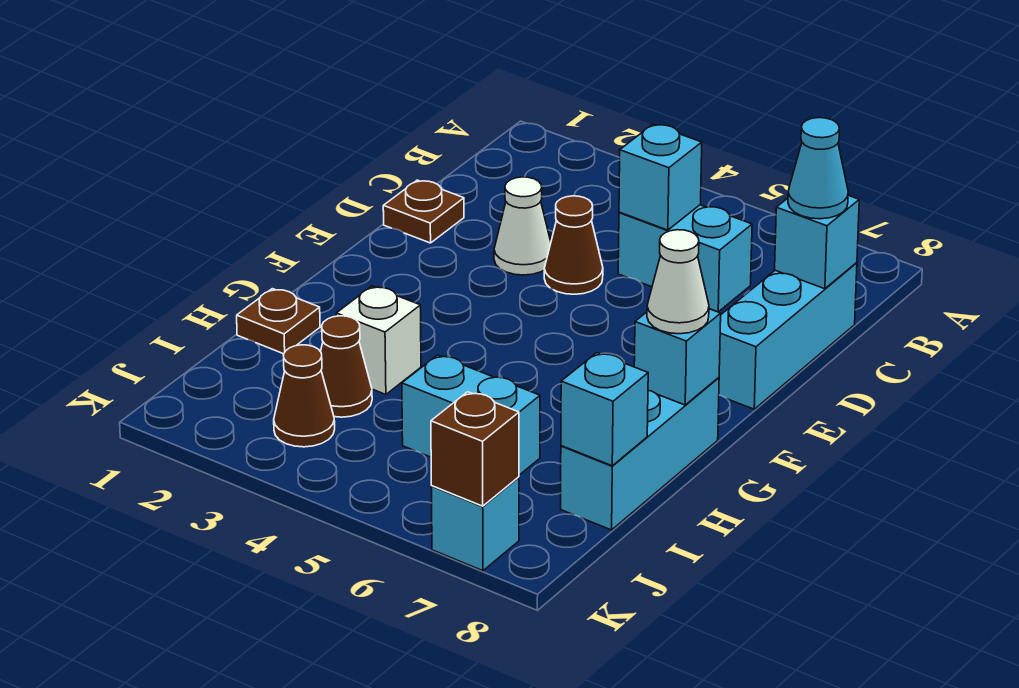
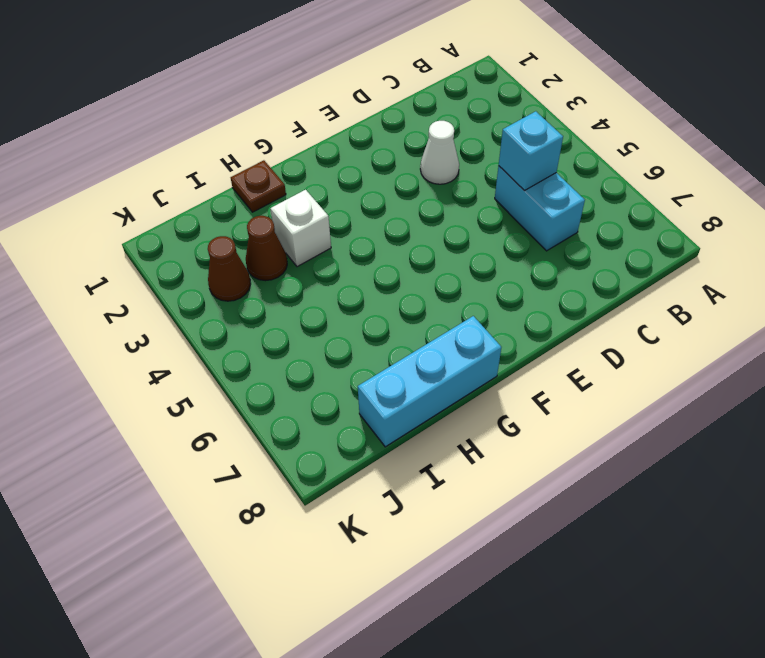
none -> cyan 1x3 brick [719,263,857,409]
none -> brown 1x1 plate [383,180,464,243]
none -> brown 1x1 cone [544,196,603,294]

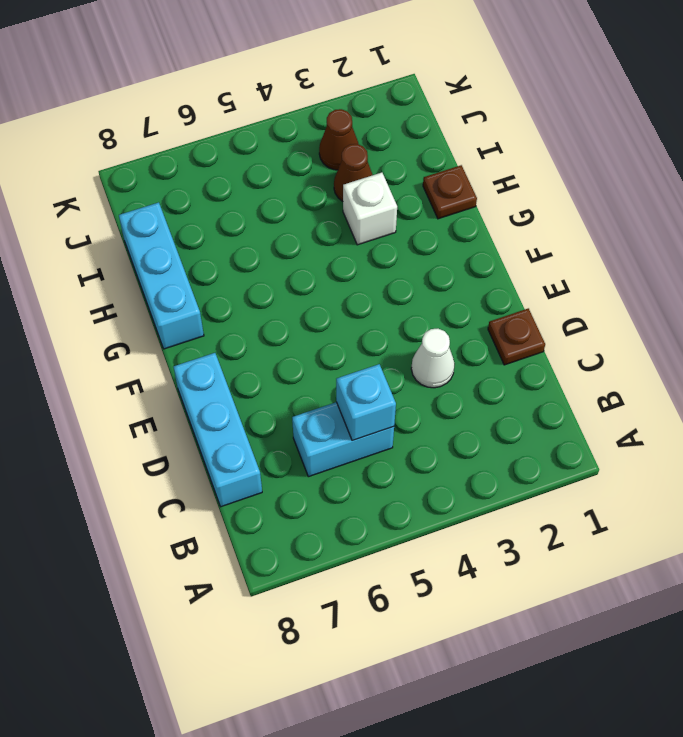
none -> brown 1x1 cone [544,196,603,294]
none -> cyan 1x2 brick [402,355,540,475]
none -> cyan 1x1 brick [431,477,519,571]

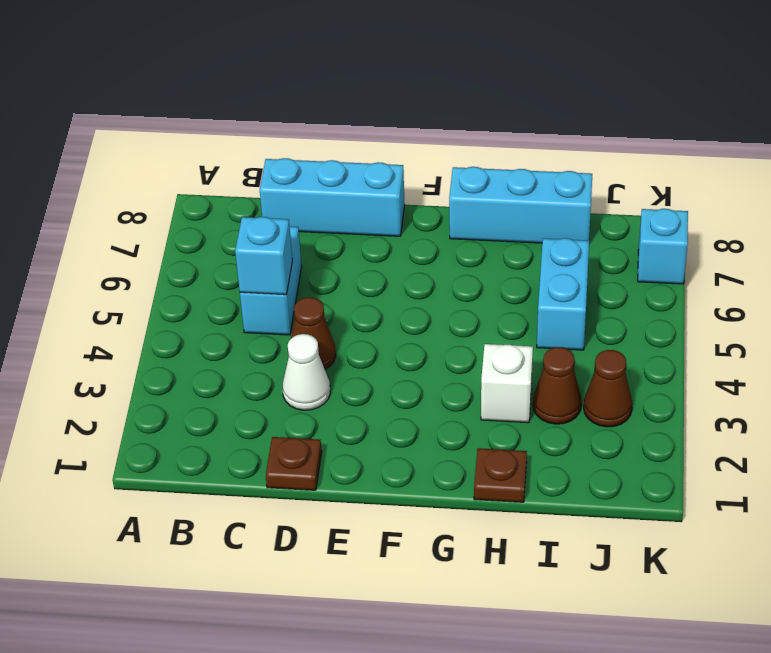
none -> cyan 1x1 brick [775,195,859,289]
none -> cyan 1x1 brick [634,309,721,405]
none -> cyan 1x1 brick [561,353,648,466]

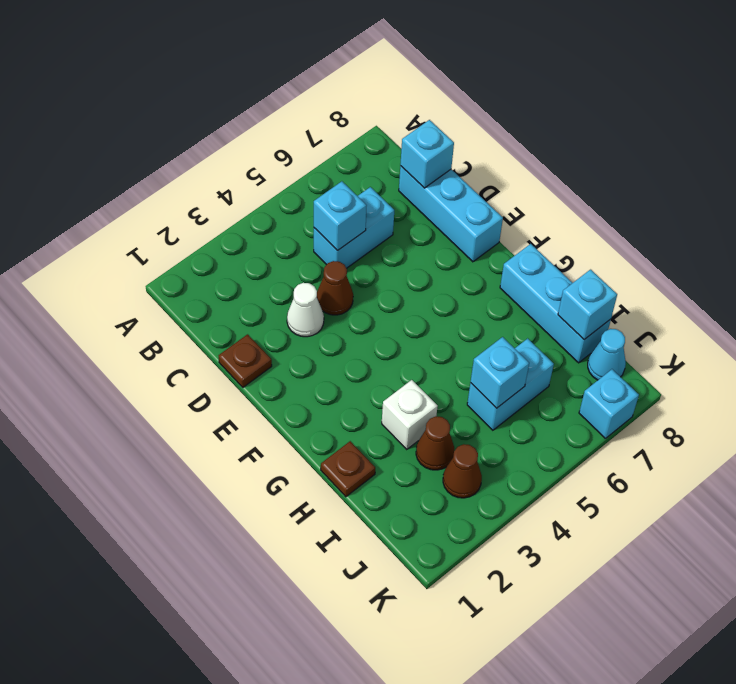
cyan 1x1 brick [471,337,529,408] -> cyan 1x1 brick moved to [634,309,721,405]
cyan 1x1 cone [588,329,626,380] -> cyan 1x1 cone moved to [788,118,848,219]
none -> brown 1x1 brick [431,392,519,506]
none -> white 1x1 cone [647,230,709,334]

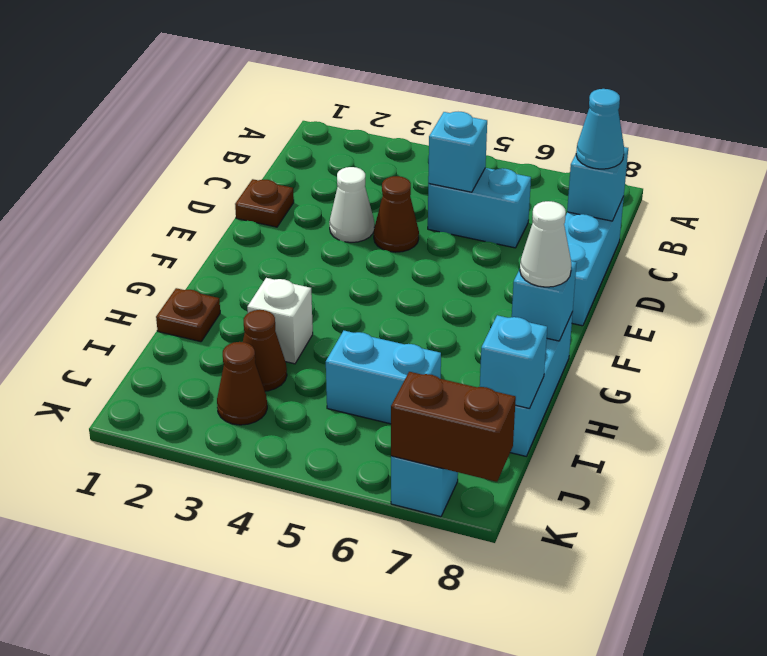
brown 1x2 brick [391,372,516,482] -> brown 1x1 brick [431,392,519,506]

